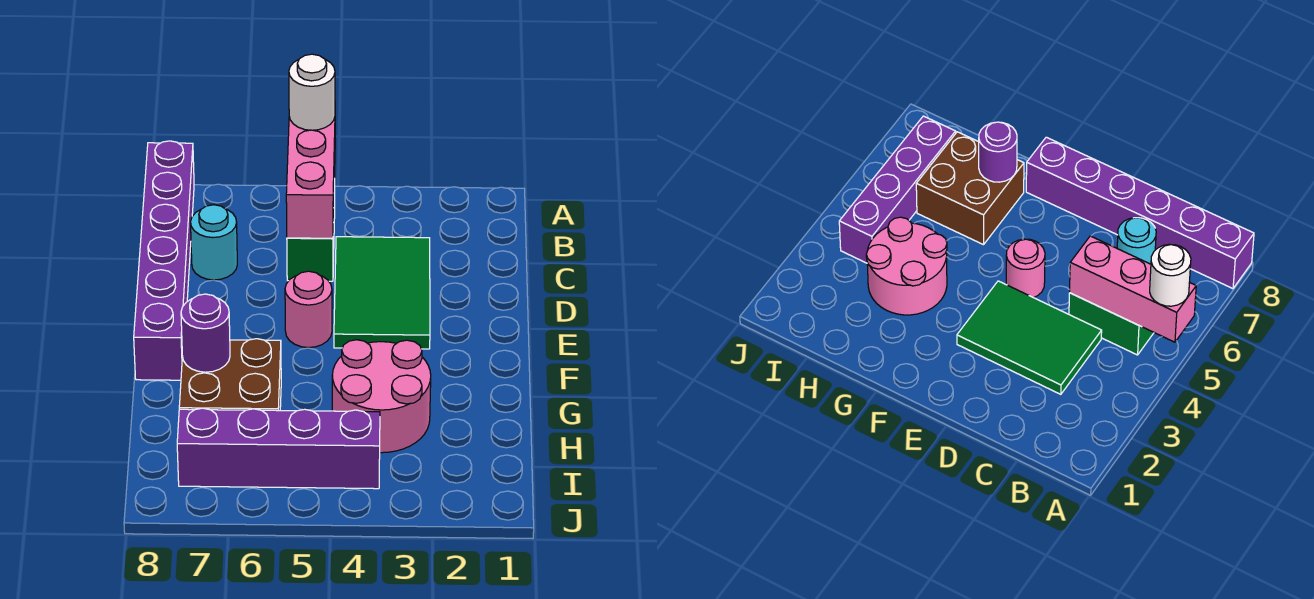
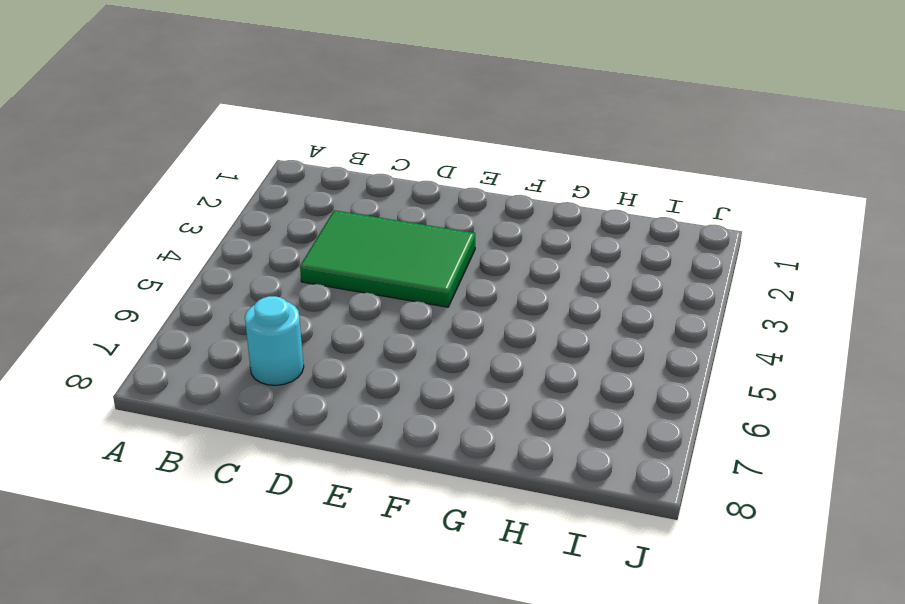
none -> purple 1x6 brick [134,141,194,380]
none -> green 1x2 brick [287,179,335,281]

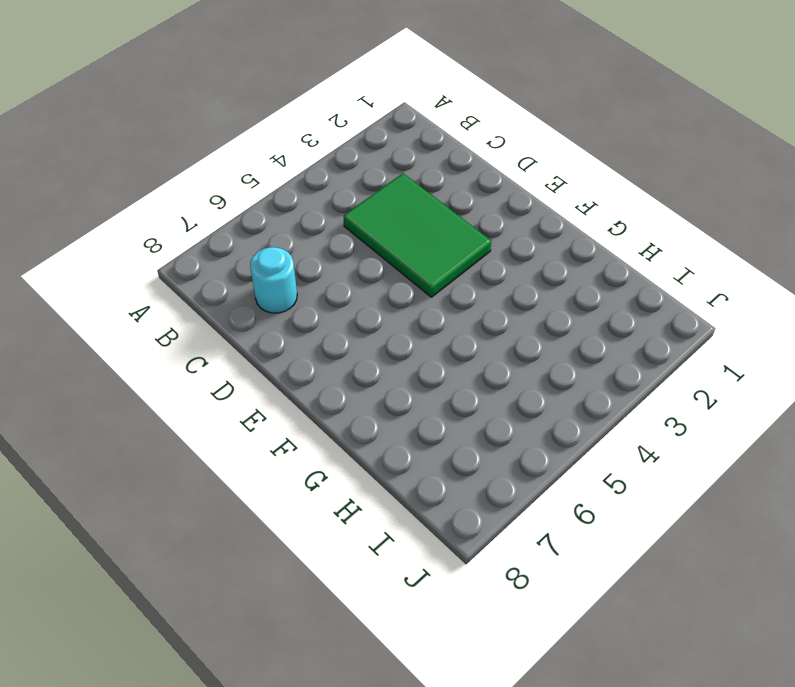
none -> purple 1x6 brick [134,141,194,380]
none -> green 1x2 brick [287,179,335,281]

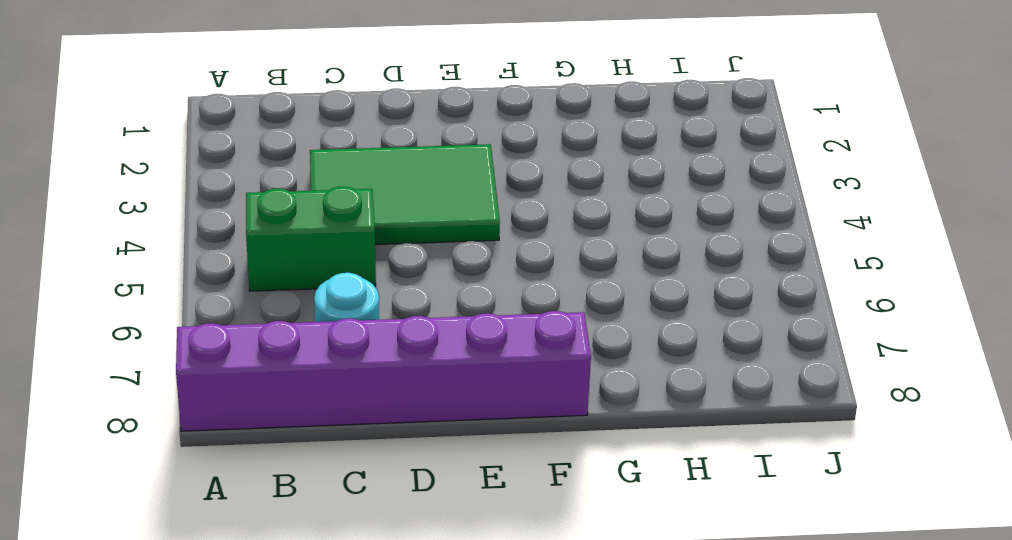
none -> pink 1x1 round brick [285,271,332,348]
none -> pink 2x2 round brick [332,340,431,453]

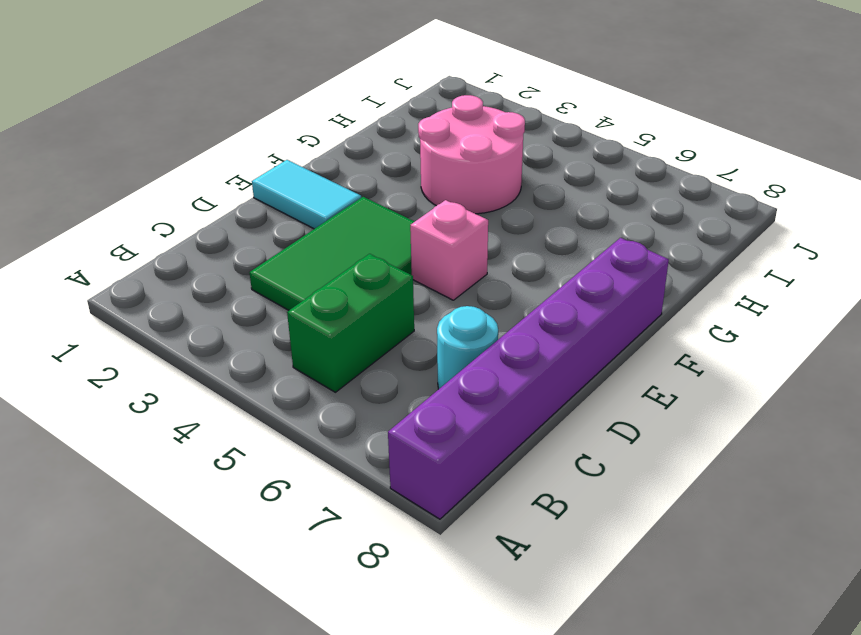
cyan 1x2 tile [252,160,361,229] -> none
pink 1x1 brick [410,200,488,300] -> pink 1x1 round brick [285,271,332,348]
none -> brown 2x2 brick [179,339,281,411]
none -> purple 1x4 brick [177,408,380,489]

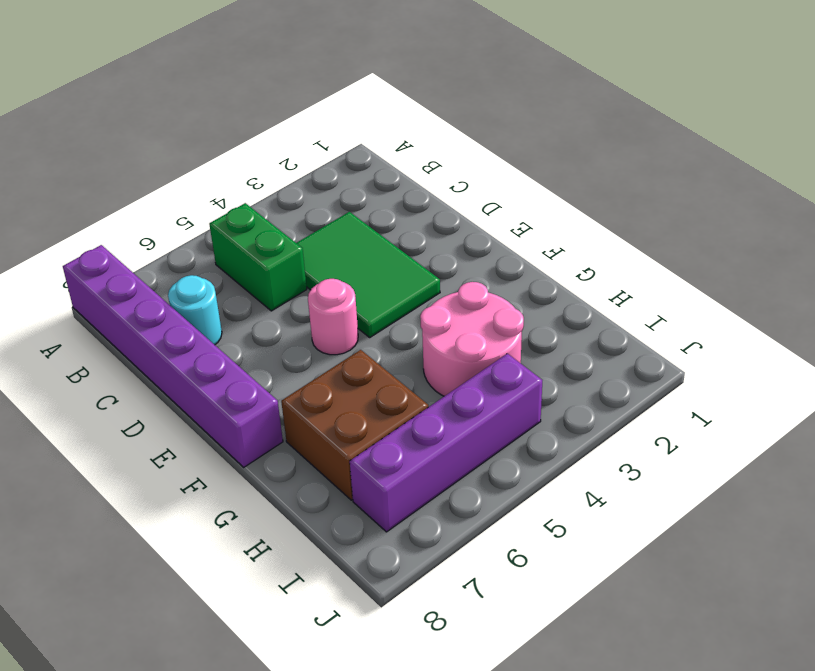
none -> pink 1x3 brick [286,117,335,238]
none -> purple 1x1 round brick [181,294,230,372]

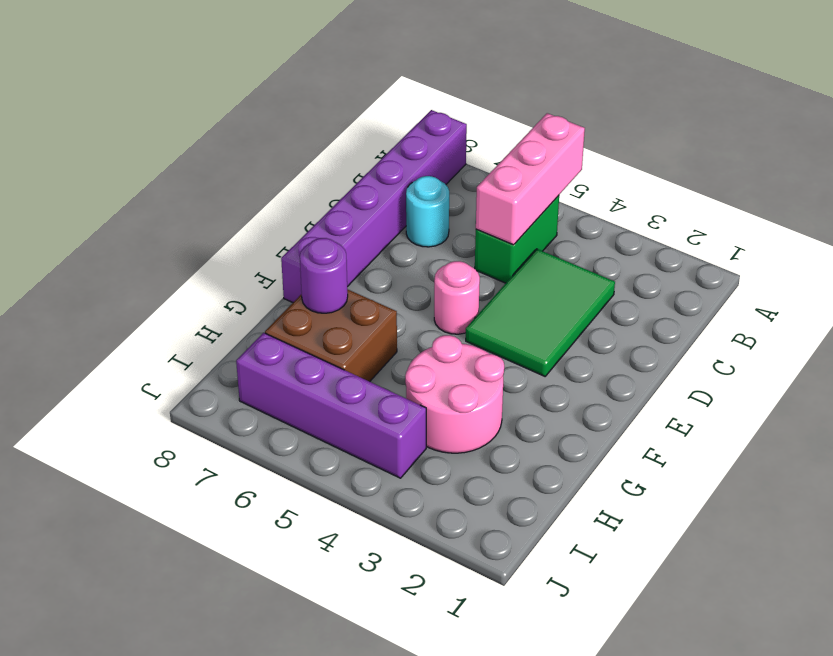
none -> white 1x1 round brick [289,54,335,130]

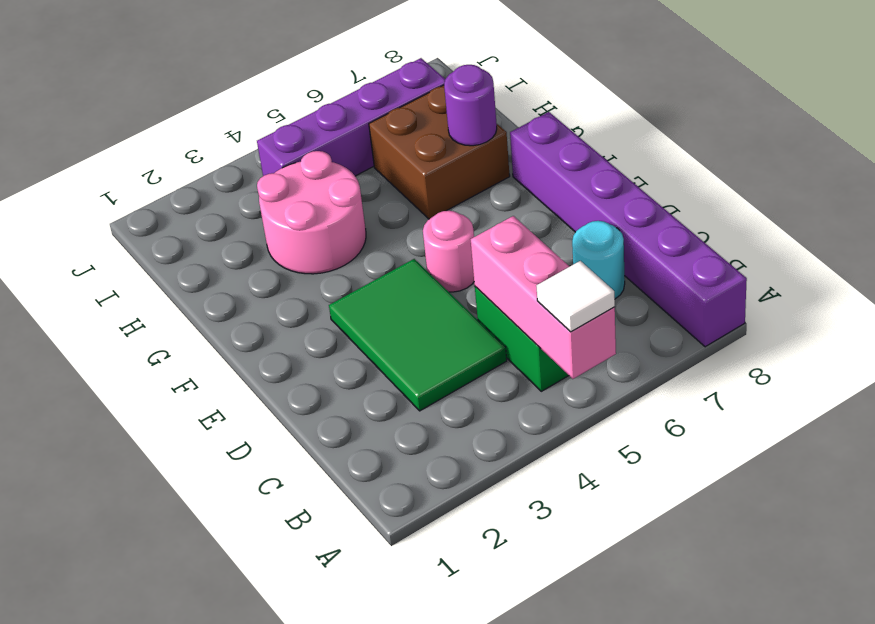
white 1x1 tile [537,261,615,332] -> white 1x1 round brick [289,54,335,130]

